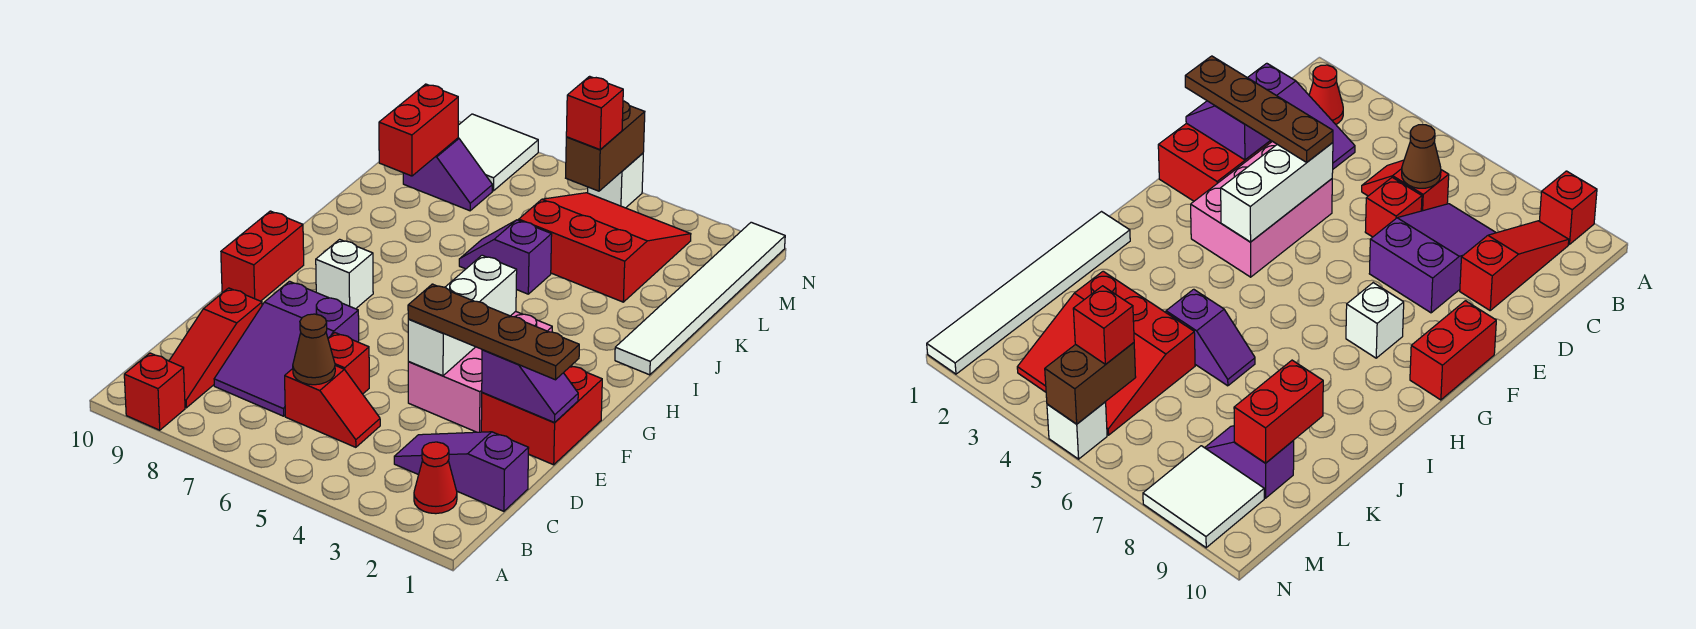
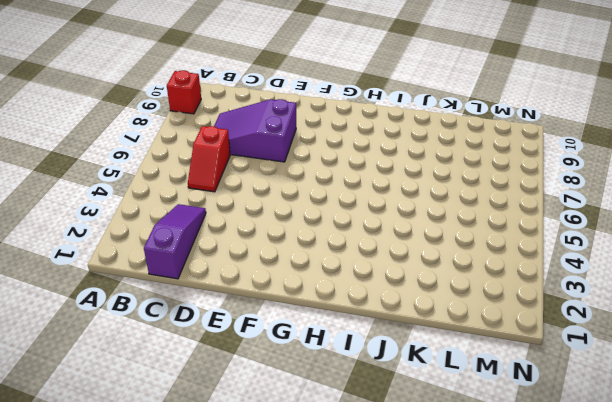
none -> red 1x1 cone [414,442,457,514]
none -> red 1x3 slope [169,288,262,408]
none -> red 1x1 brick [328,333,369,394]

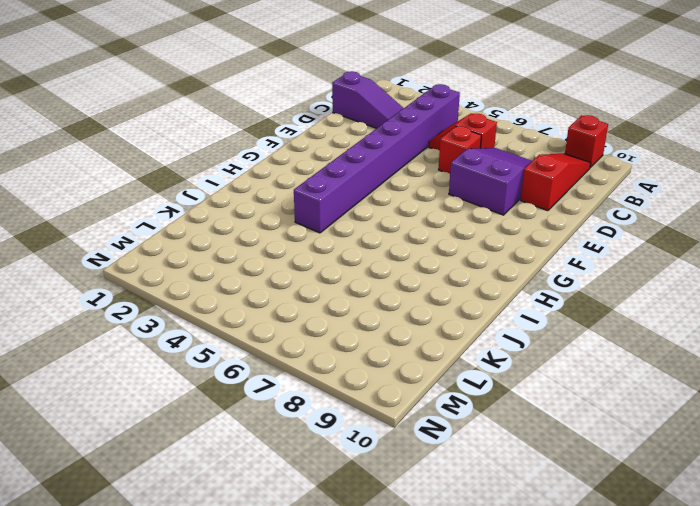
purple 1x8 brick [294,84,460,233] -> pink 2x3 brick [408,311,552,432]
none -> red 1x1 cone [414,442,457,514]
none -> red 2x2 brick [481,366,602,465]
none -> red 1x2 brick [221,211,304,301]

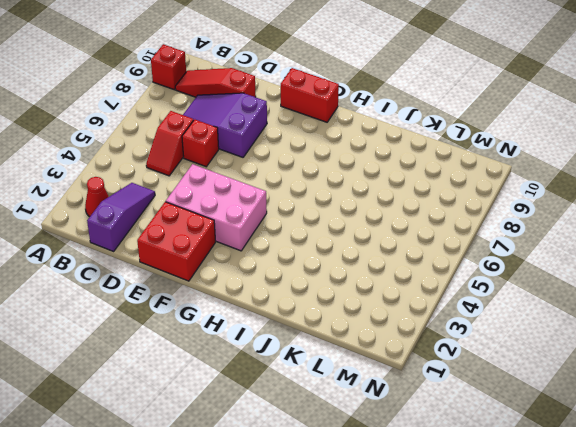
none -> white 1x1 brick [316,239,373,309]
none -> white 1x6 tile [615,222,785,375]
none -> purple 1x2 slope [459,220,552,294]

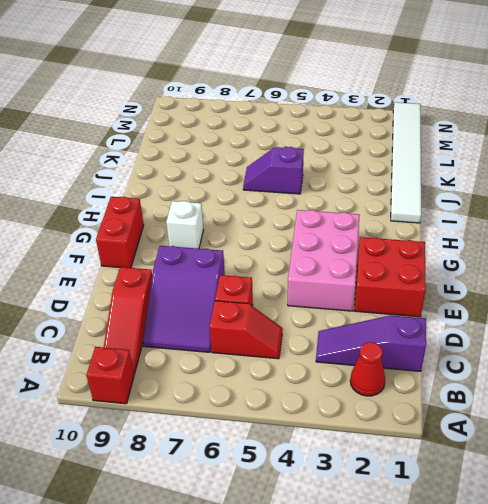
none -> red 3x3 slope [519,193,691,302]
none -> purple 1x2 slope [403,138,492,211]
none -> white 2x2 tile [458,114,538,191]

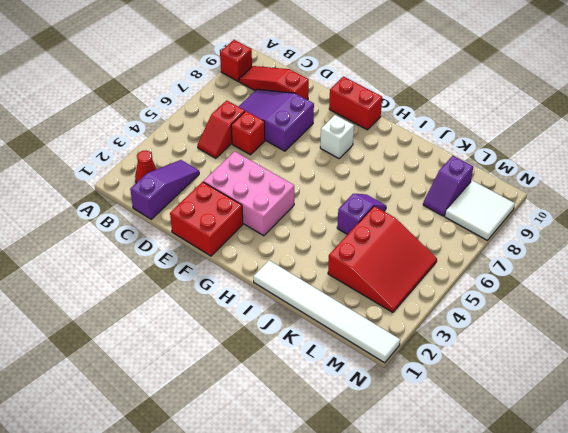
none -> white 1x1 brick [588,153,643,208]
none -> brown 1x1 cone [293,314,335,385]
none -> purple 1x2 slope [482,350,578,422]

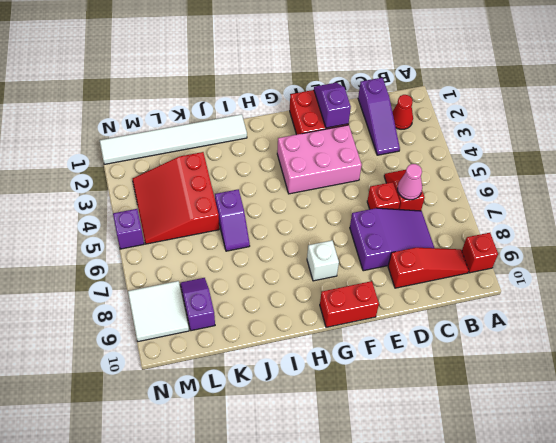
pink 1x1 cone [397,164,422,200] -> brown 1x1 cone [293,314,335,385]
purple 1x1 brick [113,209,144,249] -> white 1x1 brick [588,153,643,208]
none -> white 1x3 brick [408,255,517,376]
none -> red 1x2 brick [379,84,458,176]
none -> brown 1x2 brick [566,101,645,191]

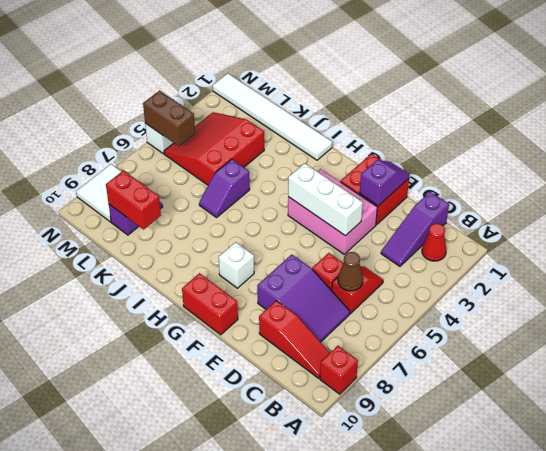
none -> brown 1x4 plate [408,284,579,380]
none -> red 1x1 brick [566,76,623,150]

